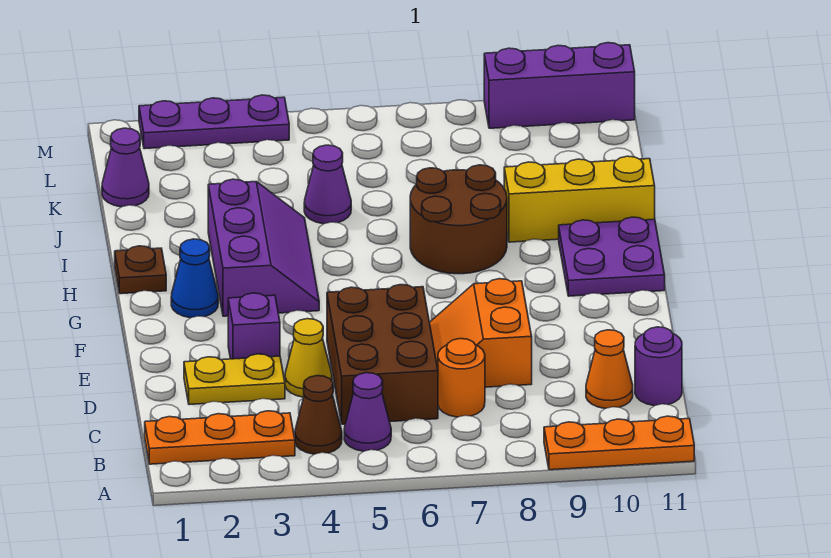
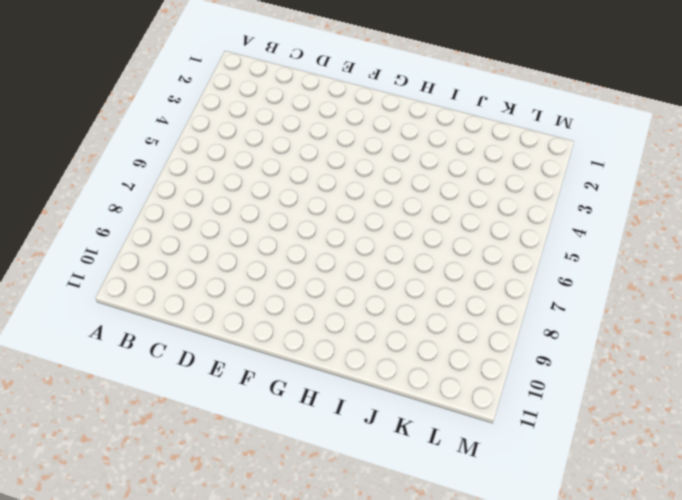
none -> orange 1x3 plate [544,416,694,470]
none -> orange 1x3 plate [145,411,295,464]
none -> brown 1x1 cone [295,376,342,454]

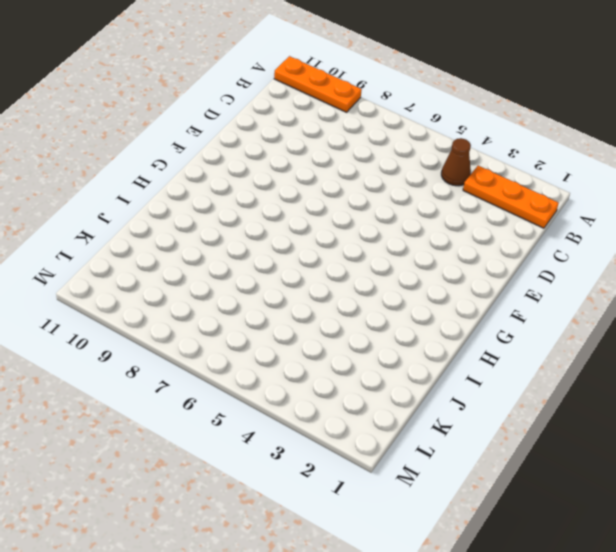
none -> purple 1x1 cone [344,373,391,451]
none -> brown 2x3 brick [327,285,438,424]
none -> orange 1x1 round brick [438,339,485,417]

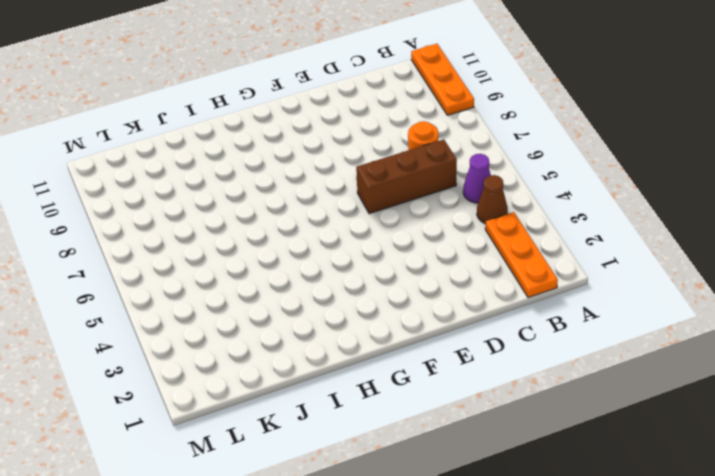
brown 1x3 brick [356,139,457,214] -> brown 2x3 brick [327,285,438,424]
none -> orange 1x1 cone [586,330,633,408]
none -> purple 1x1 round brick [635,327,682,406]
none -> yellow 1x2 plate [184,354,285,405]

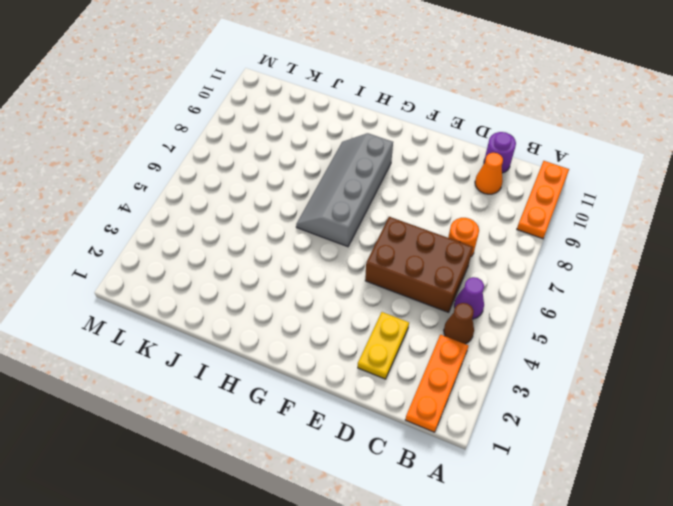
grey 2x4 slope [296,133,393,247] -> brown 2x2 round brick [410,165,507,274]
none -> yellow 1x1 cone [285,319,332,397]
none -> orange 2x2 slope [429,279,532,387]
none -> purple 1x1 brick [228,293,280,359]

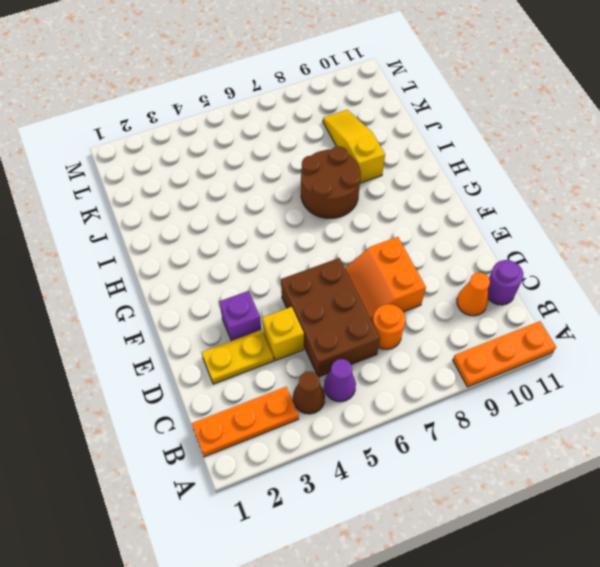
yellow 1x1 brick [262,307,304,361] -> yellow 1x1 cone [285,319,332,397]
yellow 1x3 slope [323,110,385,183] -> yellow 1x3 brick [504,156,655,242]
none -> blue 1x1 cone [171,239,218,318]
none -> purple 2x3 slope [208,179,319,316]
none -> purple 2x2 plate [559,217,665,296]

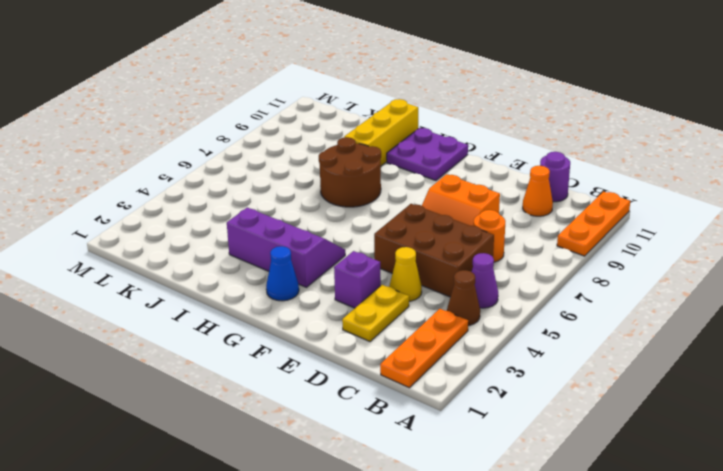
none -> brown 1x1 plate [115,246,166,294]
none -> purple 1x1 cone [304,145,351,224]
none -> purple 1x1 cone [102,128,149,207]

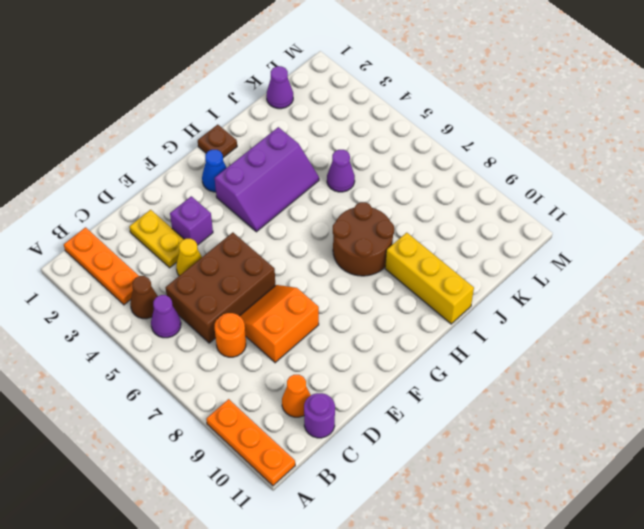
none -> purple 2x2 plate [559,217,665,296]
none -> purple 1x3 plate [139,95,289,149]
none -> purple 1x3 brick [484,43,635,128]

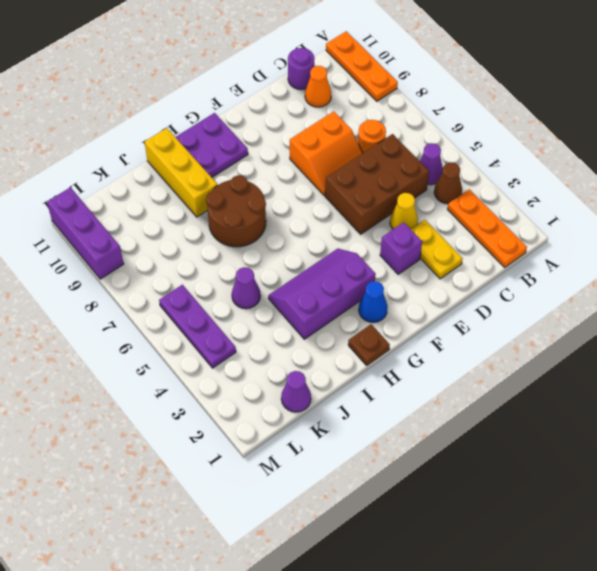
purple 1x3 plate [159,285,236,368] -> purple 1x3 plate moved to [139,95,289,149]

